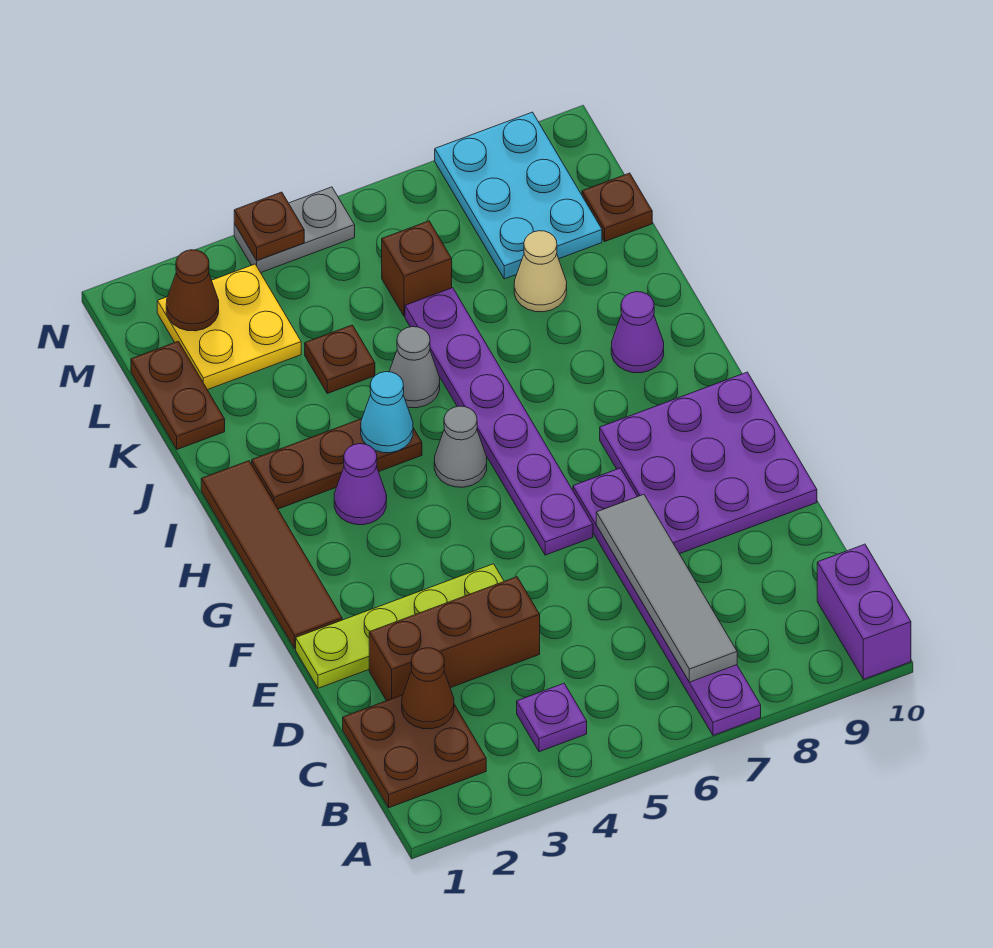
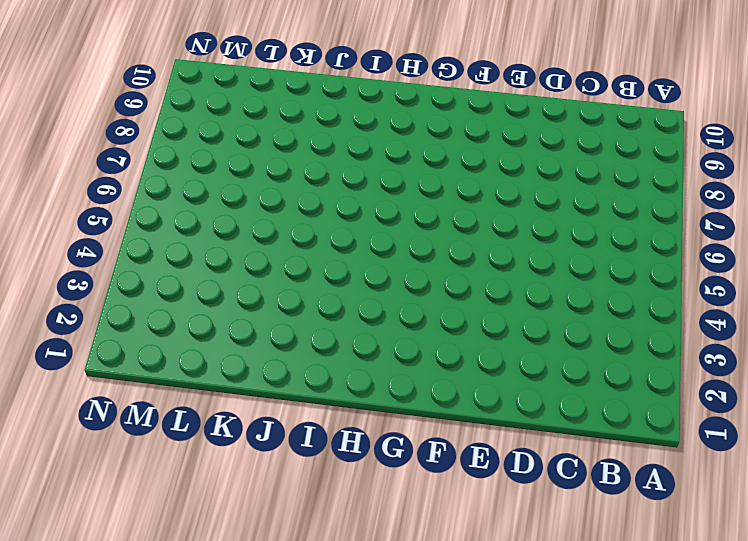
none -> purple 1x6 plate [573,468,761,735]
none -> purple 1x2 brick [817,544,911,679]
none -> brown 2x2 plate [343,695,486,808]

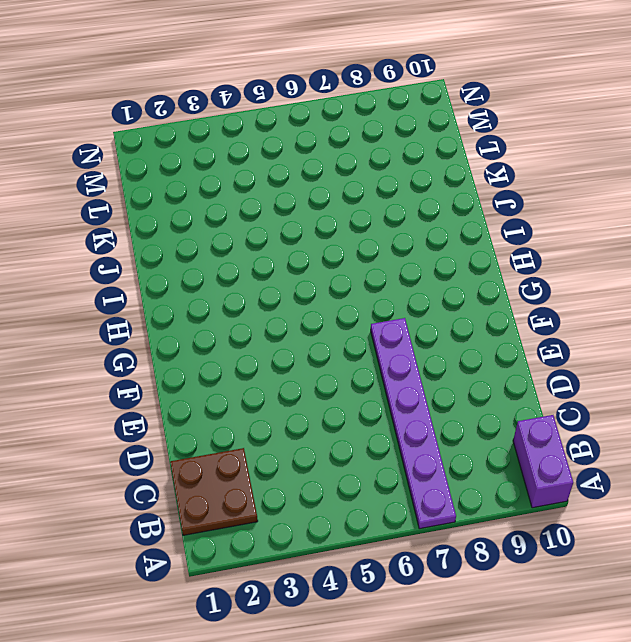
none -> purple 1x1 plate [517,683,587,752]
none -> brown 1x3 brick [369,577,540,701]
none -> lime 1x4 plate [296,564,504,688]

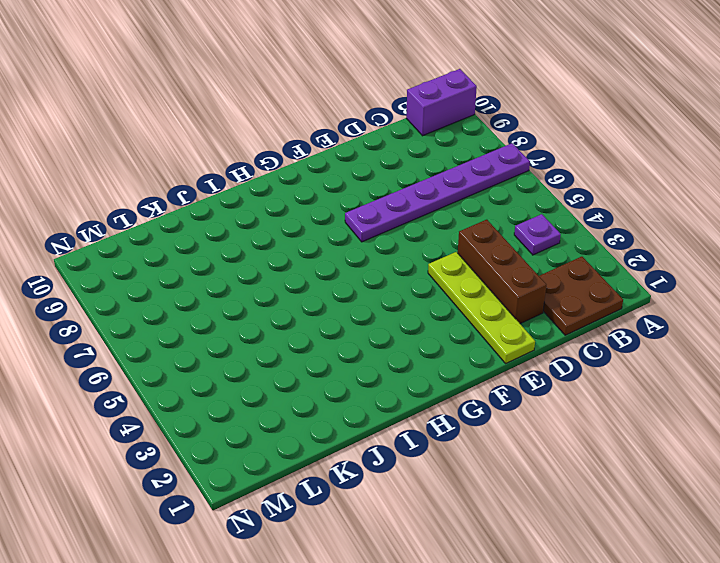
none -> purple 3x3 plate [600,372,817,554]
none -> brown 1x4 tile [201,461,342,649]
none -> purple 1x6 plate [405,288,593,555]

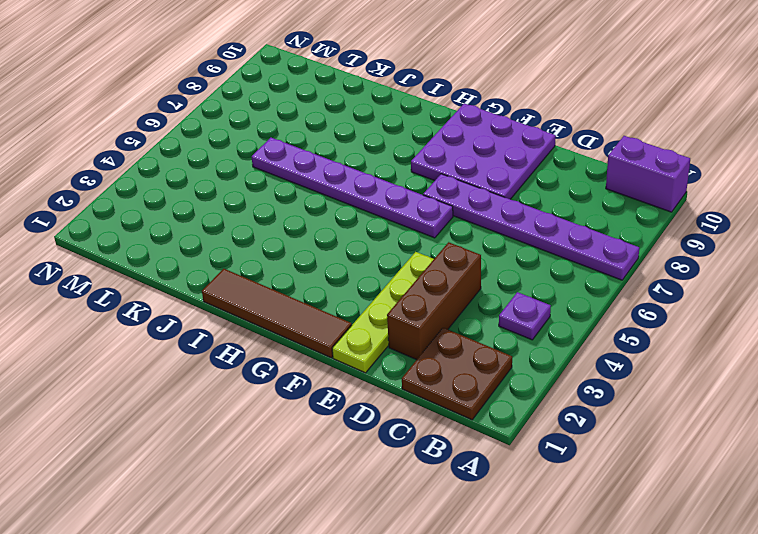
none -> purple 1x1 cone [334,444,387,525]
none -> grey 1x1 cone [434,406,487,487]
none -> brown 1x3 plate [252,419,422,509]

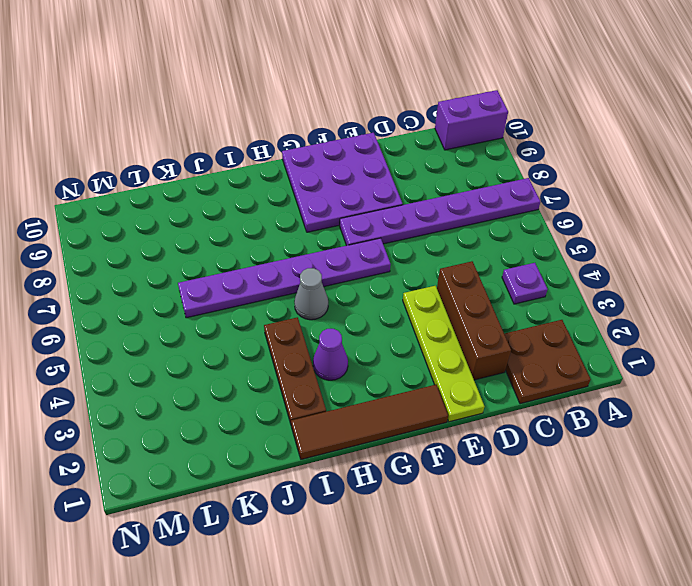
none -> purple 1x1 cone [611,292,664,373]
none -> grey 1x1 cone [389,327,440,408]
none -> brown 1x2 plate [131,341,225,449]

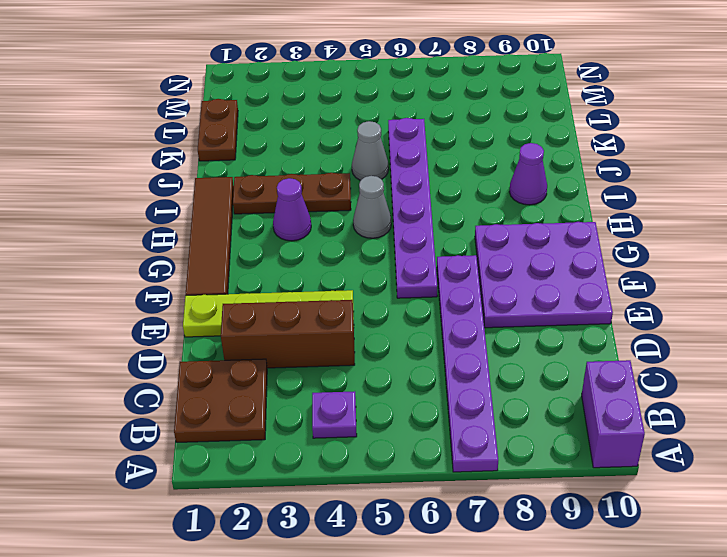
none -> brown 1x1 plate [305,325,375,393]
none -> tan 1x1 cone [514,231,567,312]
none -> yellow 2x2 plate [157,264,301,390]

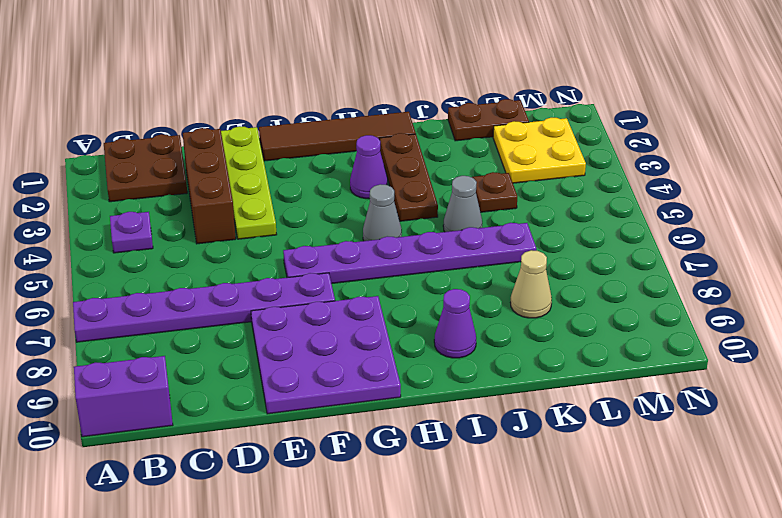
none -> brown 1x1 brick [382,221,452,316]
none -> cyan 2x3 plate [435,112,602,279]
none -> brown 1x1 plate [582,173,652,241]

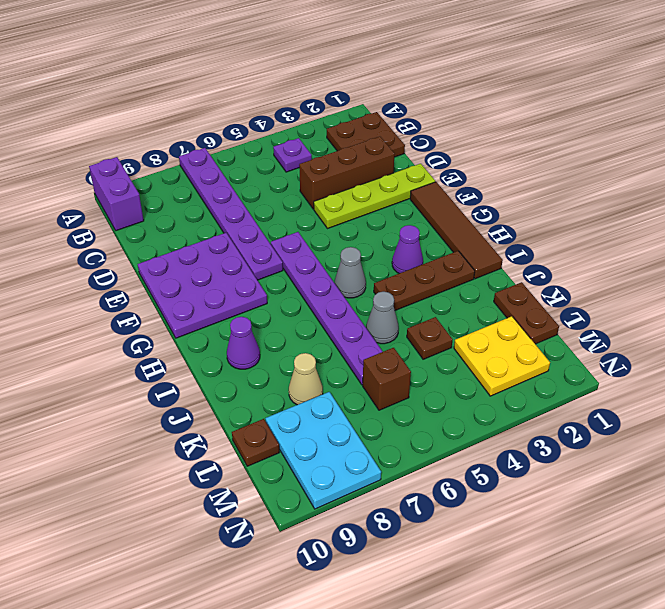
none -> grey 1x2 plate [234,187,355,273]
none -> grey 1x4 tile [596,494,737,682]
none -> brown 1x1 cone [402,648,454,729]

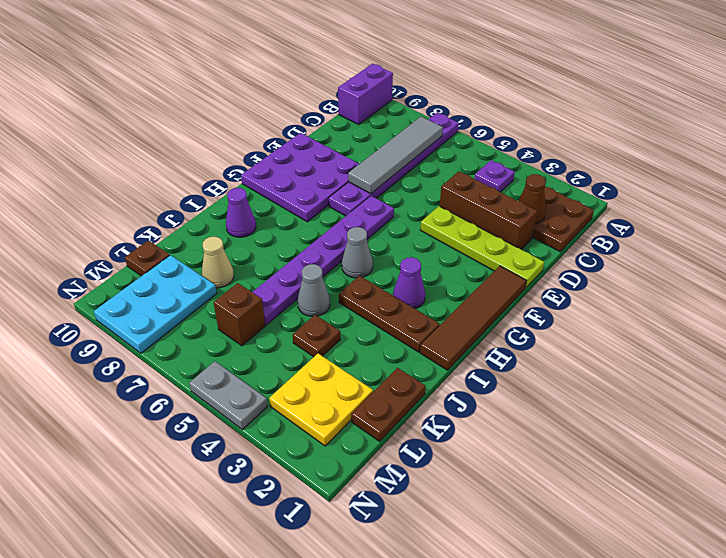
none -> cyan 1x1 cone [361,372,413,453]
none -> brown 1x1 cone [166,250,219,331]
none -> brown 1x1 plate [234,192,304,260]

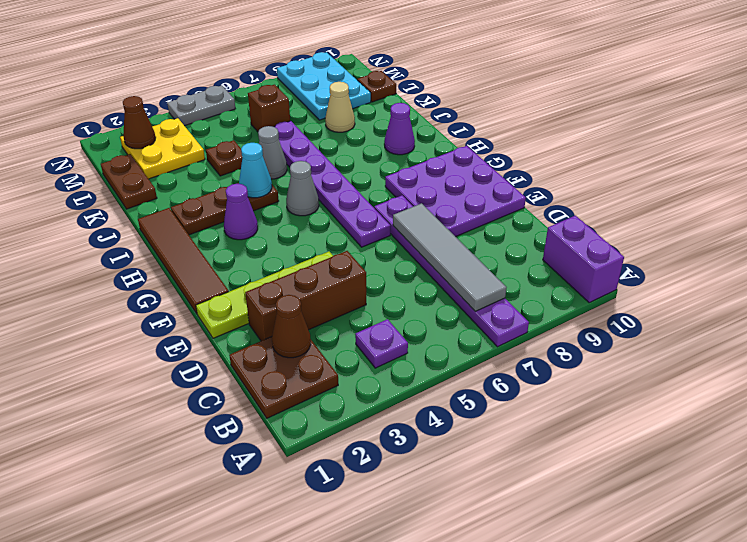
none -> brown 1x1 plate [234,192,304,260]

